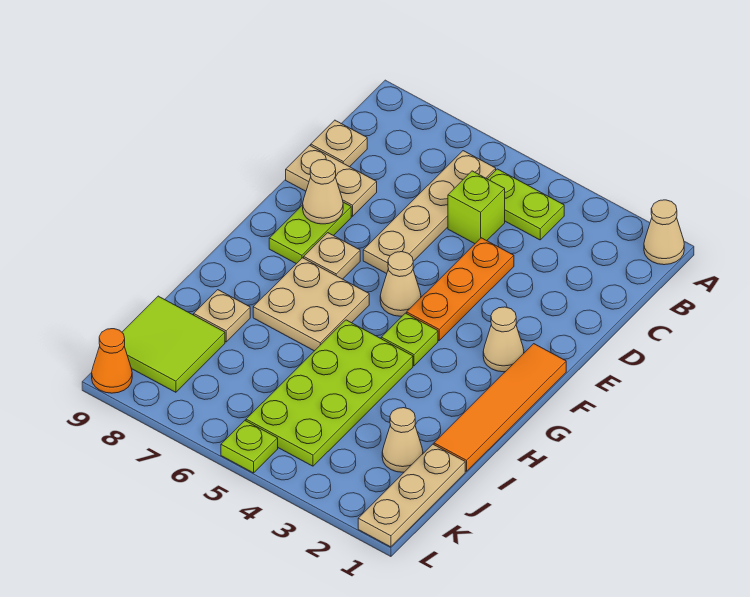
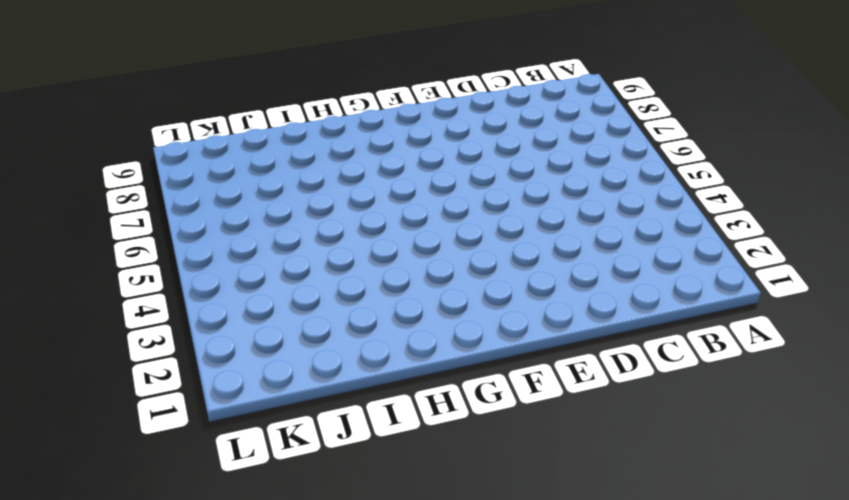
none -> tan 1x1 cone [644,200,684,265]
none -> lime 1x2 plate [488,169,564,240]
none -> tan 1x4 plate [363,151,496,274]

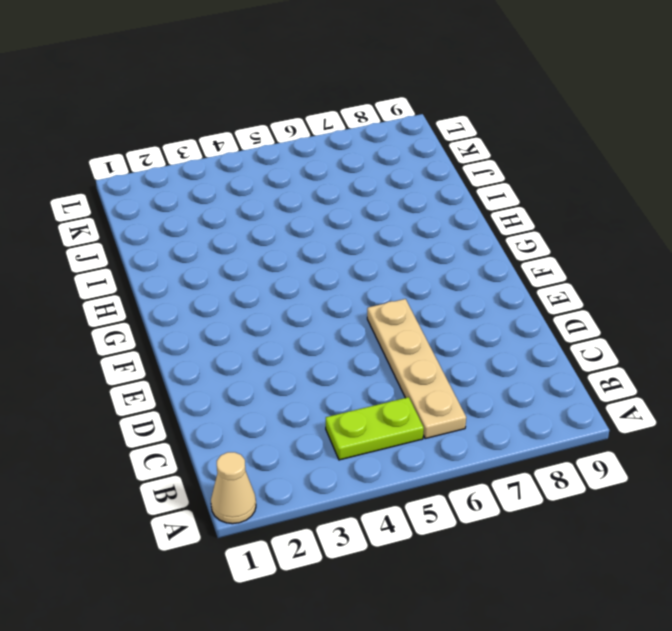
none -> lime 1x1 brick [448,171,505,244]
none -> tan 1x1 plate [311,120,367,167]
none -> orange 1x3 plate [407,238,514,340]

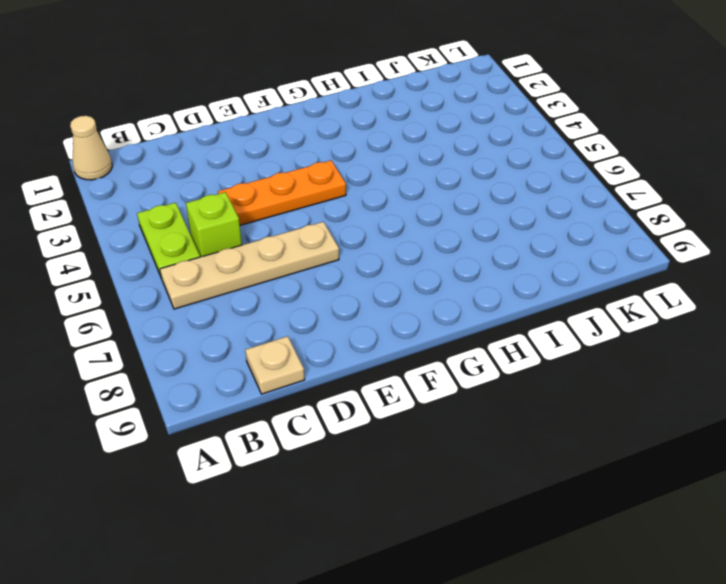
none -> tan 1x2 plate [286,145,377,216]
none -> lime 1x2 plate [269,202,351,264]
none -> orange 1x4 tile [434,344,566,471]

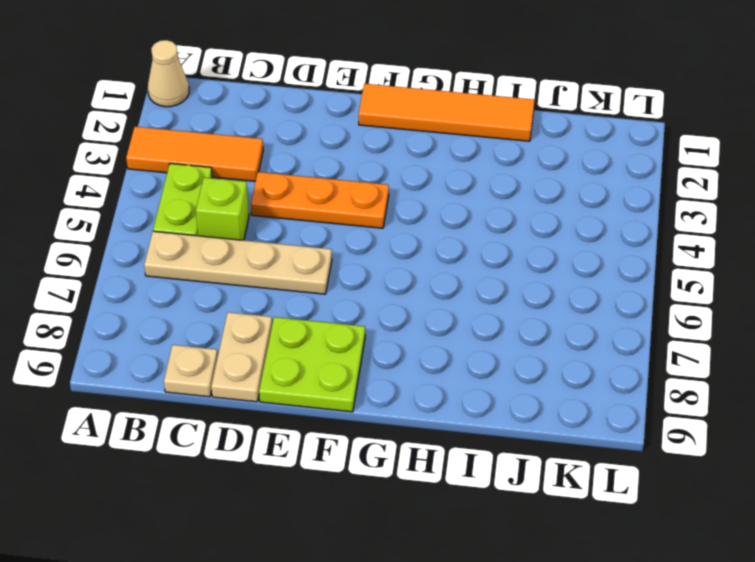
orange 1x3 tile [126,127,263,181] -> none
lime 2x2 plate [259,317,365,412] -> lime 1x2 plate [269,202,351,264]
none -> tan 1x1 cone [483,307,524,372]
none -> tan 1x1 cone [380,252,421,316]
none -> tan 1x1 plate [304,233,360,279]

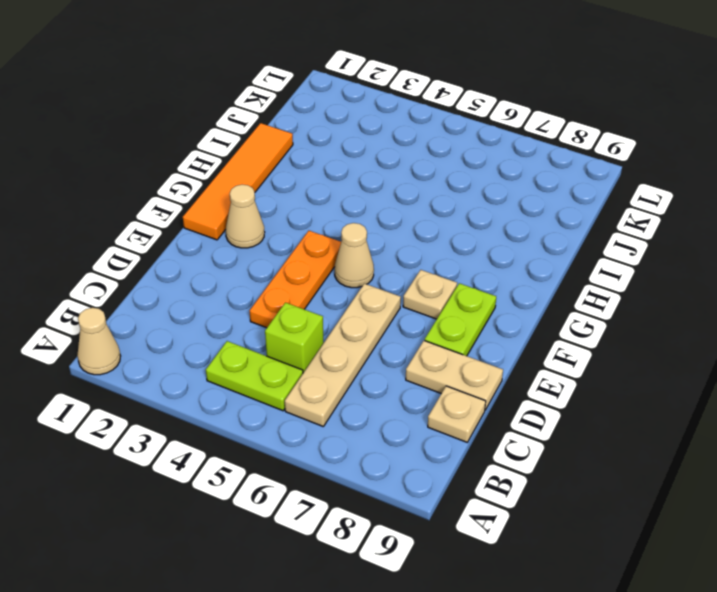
none -> lime 1x1 plate [381,313,438,366]
none -> tan 2x2 plate [253,258,369,351]
none -> lime 2x4 plate [246,320,413,466]

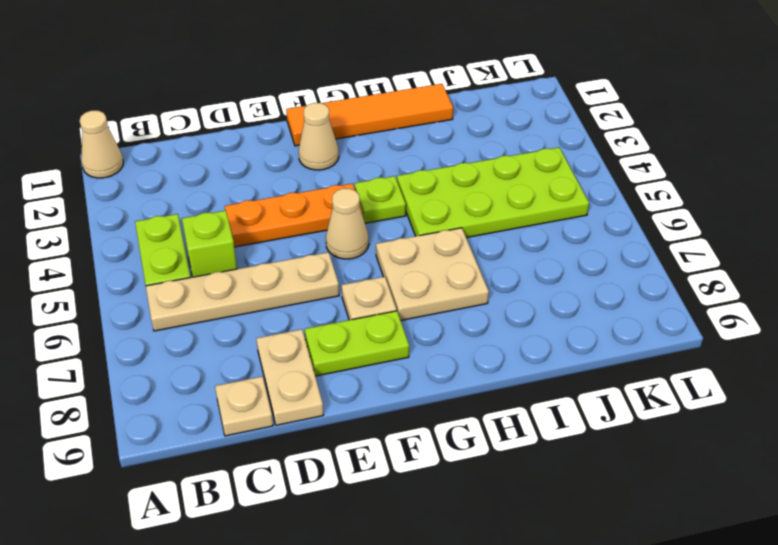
none -> tan 1x1 plate [194,290,250,342]
none -> tan 1x3 plate [358,444,465,547]
none -> tan 1x1 cone [382,408,423,472]

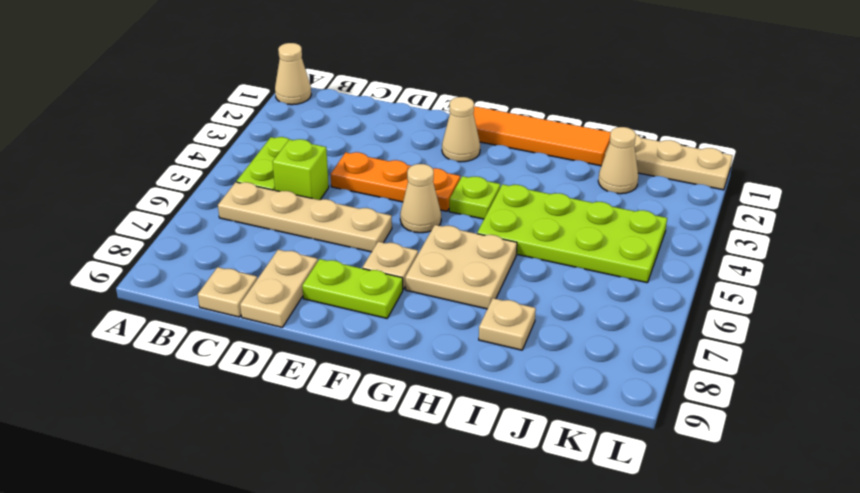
none -> lime 2x2 tile [122,296,225,392]
none -> lime 1x1 plate [221,421,278,473]
none -> orange 1x1 cone [92,329,132,393]

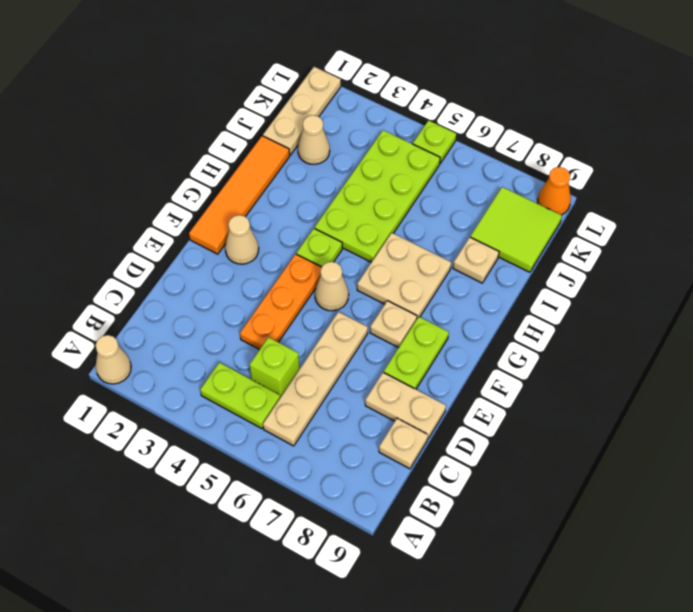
none -> tan 1x1 cone [303,159,343,224]

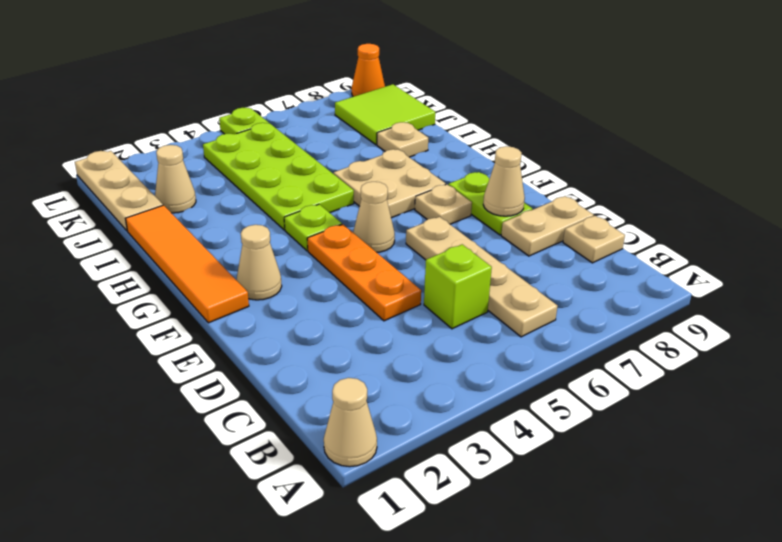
none -> lime 1x2 plate [488,169,564,240]

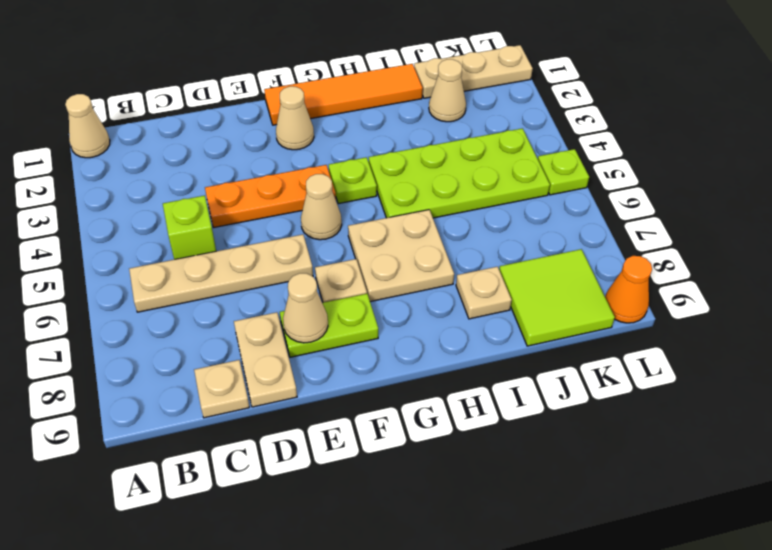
none -> lime 1x2 plate [488,169,564,240]

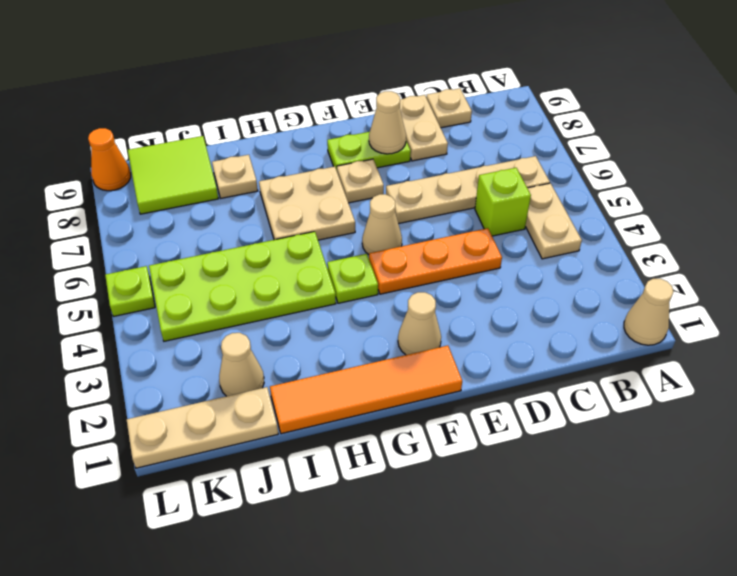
tan 1x2 plate [525,183,582,259] -> lime 1x2 plate [488,169,564,240]

